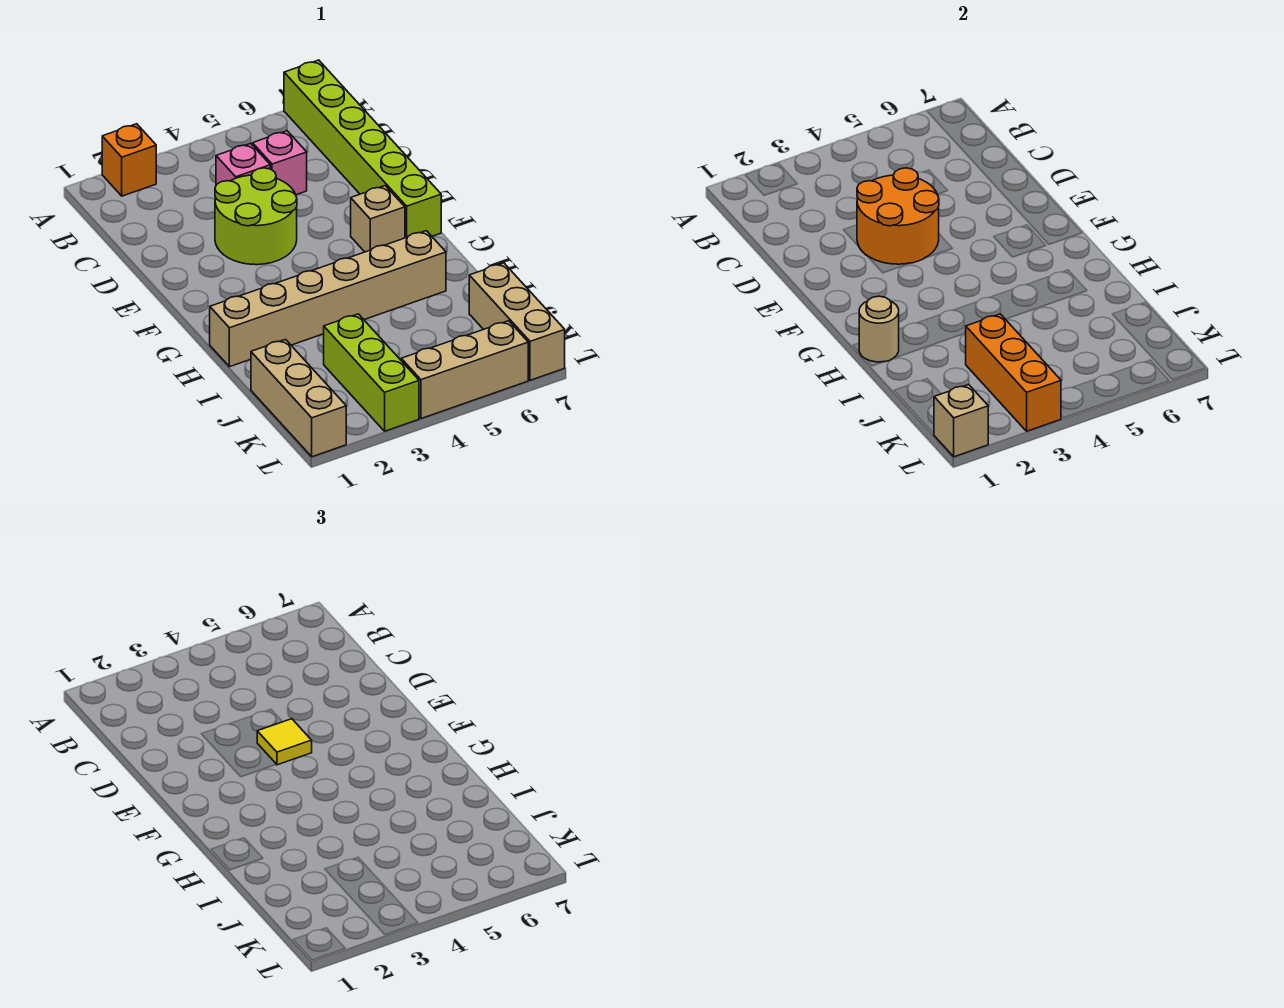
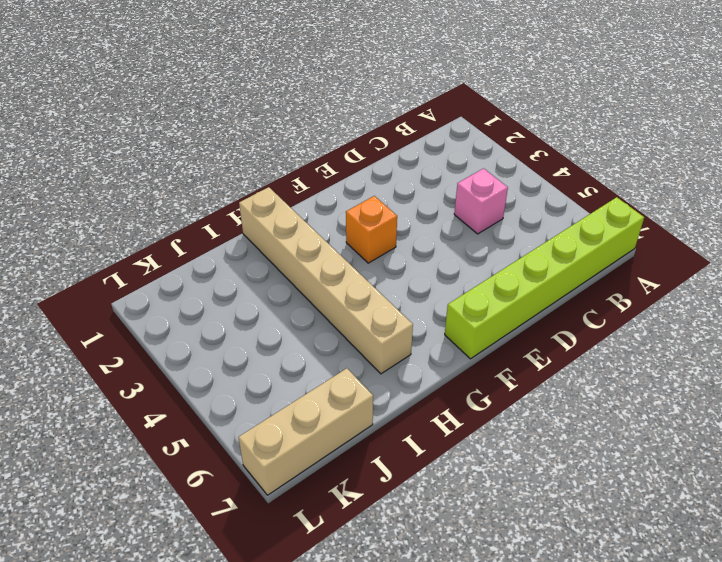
orange 1x1 brick [346,196,397,263] -> orange 1x1 brick moved to [102,124,156,196]
none -> pink 1x1 brick [253,131,307,195]
none -> lime 2x2 round brick [215,168,297,265]
none -> tan 1x1 brick [351,186,405,252]

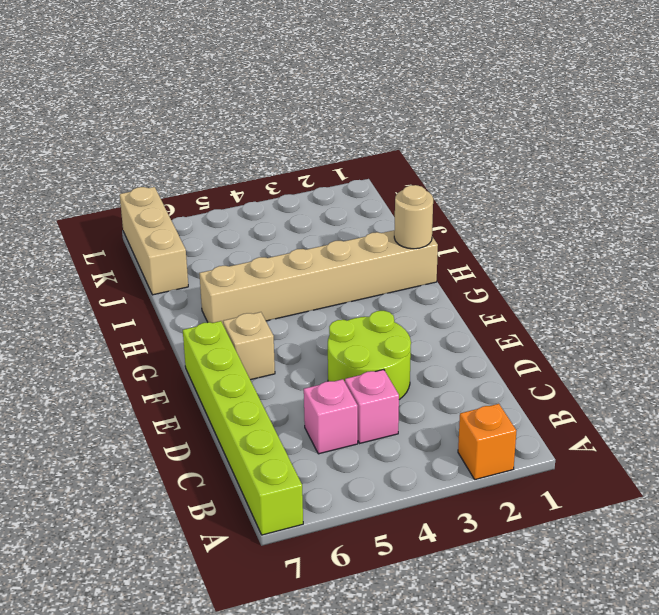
none -> tan 1x3 brick [251,339,346,457]
none -> lime 1x3 brick [324,314,419,431]
none -> tan 1x3 brick [401,321,528,419]

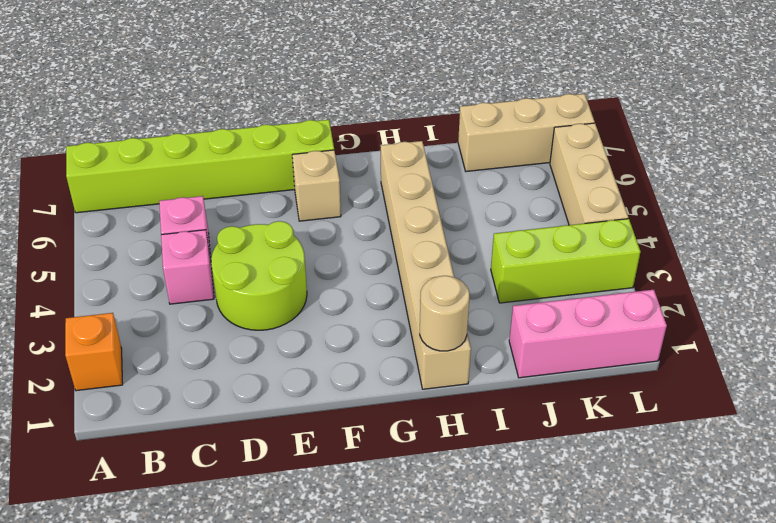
pink 1x3 brick [509,290,667,378] -> tan 1x3 brick [251,339,346,457]
none -> orange 2x2 round brick [857,168,939,264]
none -> orange 1x3 brick [966,314,1061,431]
none -> tan 1x1 brick [934,384,988,457]

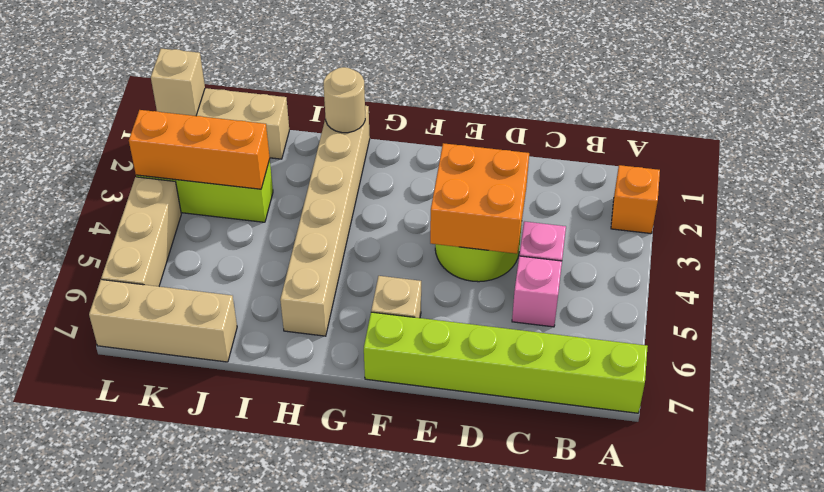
orange 2x2 brick [430,143,529,254] -> orange 2x2 round brick [857,168,939,264]
none -> yellow 1x1 tile [257,719,312,765]

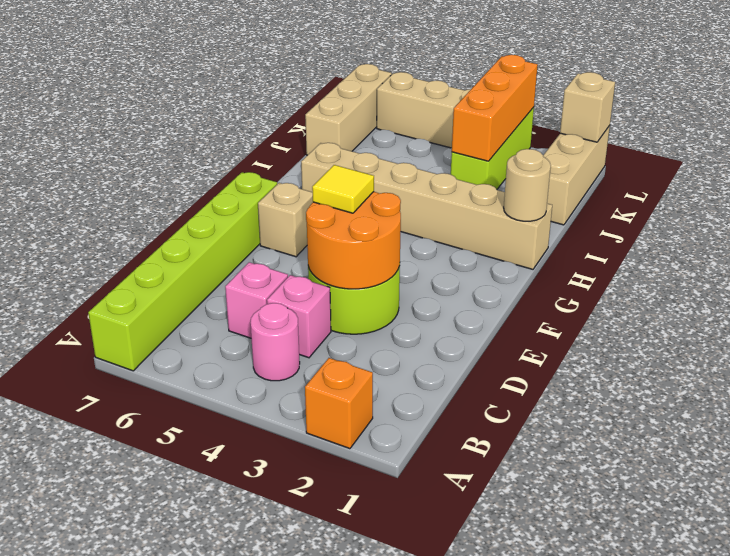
pink 1x1 round brick [250,303,300,381] -> none

